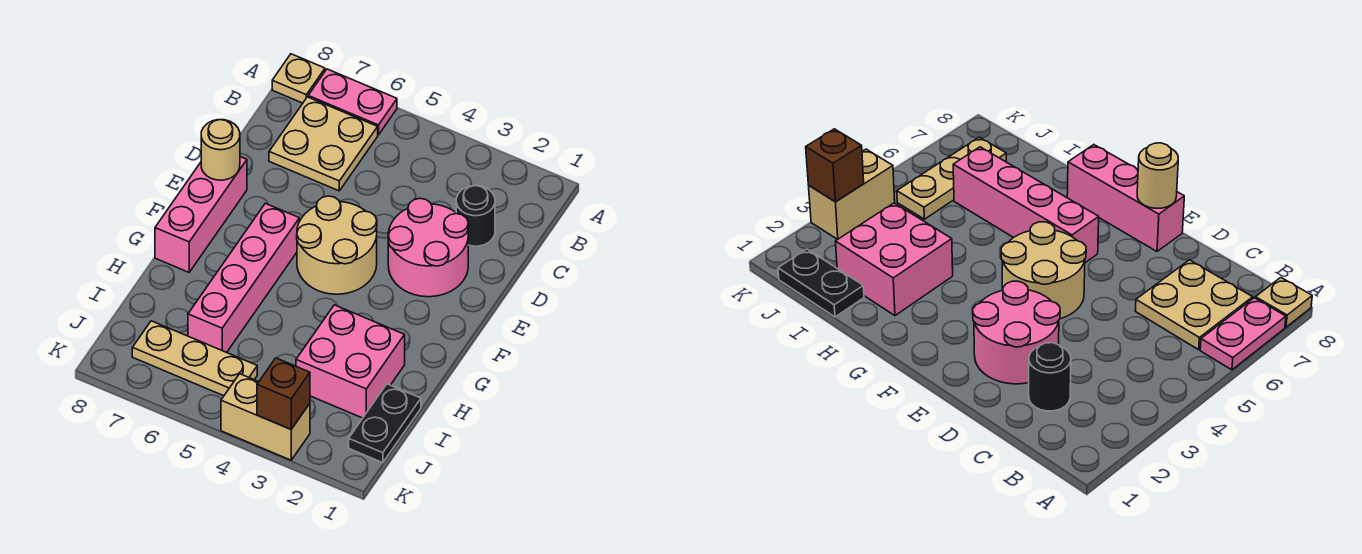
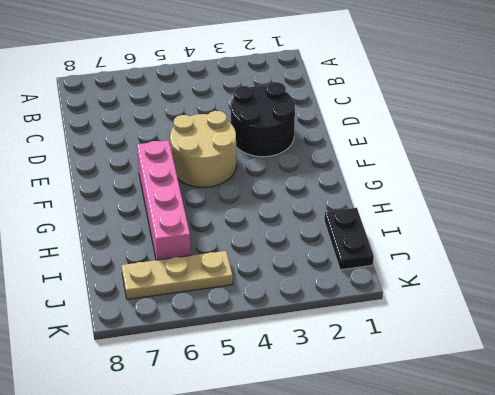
black 2x2 round brick [231,82,295,157] -> pink 2x2 round brick [388,198,468,297]
none -> pink 1x2 plate [308,69,397,135]
none -> tan 1x1 plate [272,54,325,103]
none -> tan 2x2 plate [269,97,378,191]

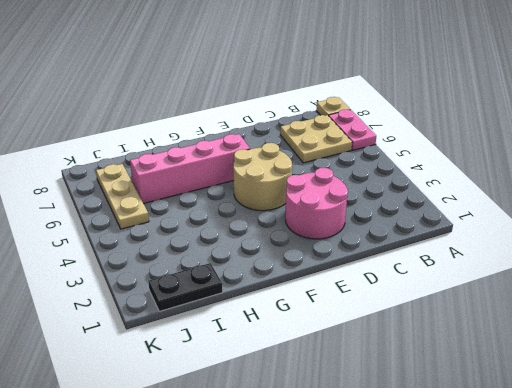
none -> black 1x1 round brick [456,186,495,246]
none -> pink 1x3 brick [155,157,247,272]
none -> pink 2x2 brick [296,305,405,418]

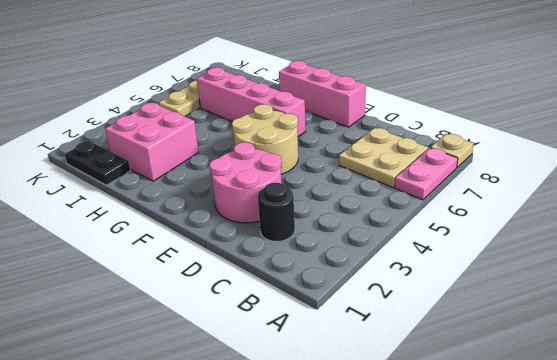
none -> tan 1x2 brick [221,374,310,460]
none -> tan 1x1 round brick [201,120,240,180]
none -> brown 1x1 brick [257,358,310,429]

